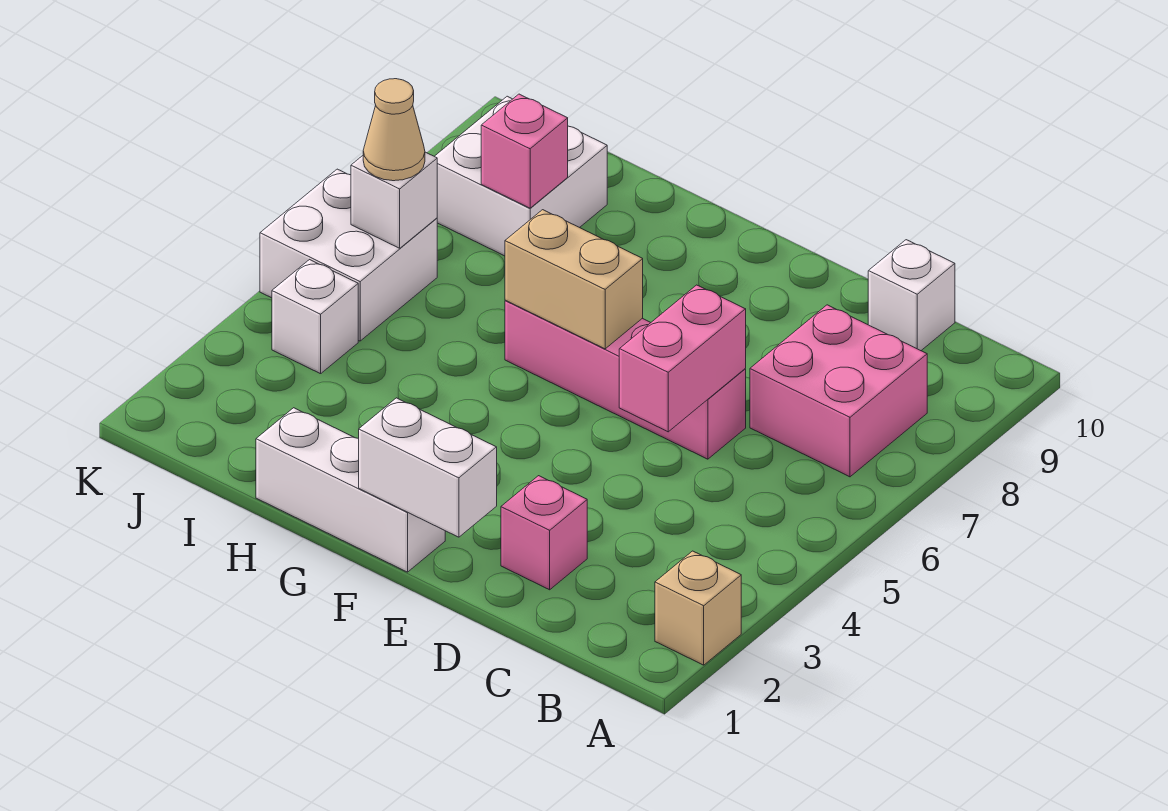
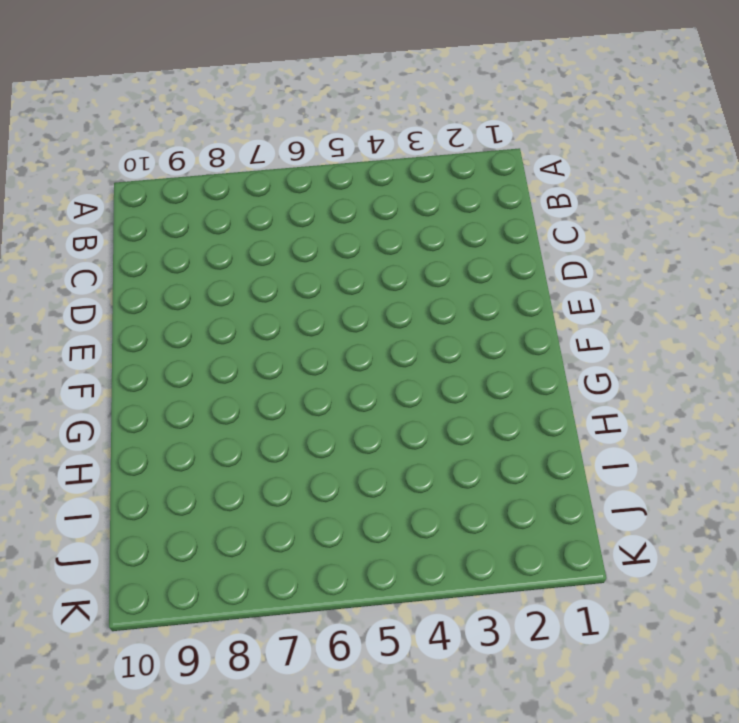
none -> tan 1x1 brick [655,551,741,665]
none -> pink 2x2 brick [750,305,927,477]
none -> white 1x1 brick [868,240,955,351]

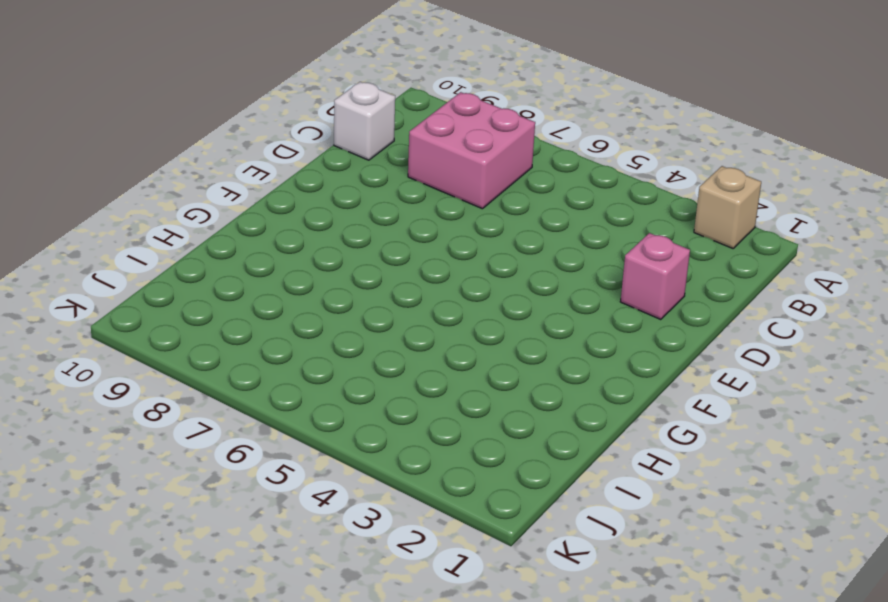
none -> pink 1x4 brick [505,300,746,459]
none -> white 1x3 brick [256,408,445,572]
none -> white 2x2 brick [435,96,607,256]

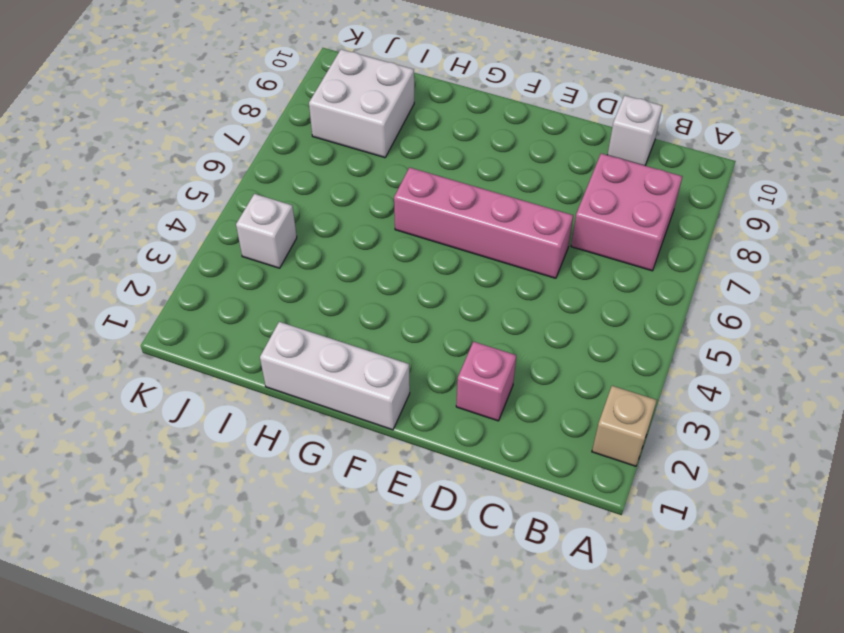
none -> white 2x2 brick [260,169,437,341]
none -> pink 1x2 brick [619,285,746,432]
none -> white 1x2 brick [359,398,497,537]

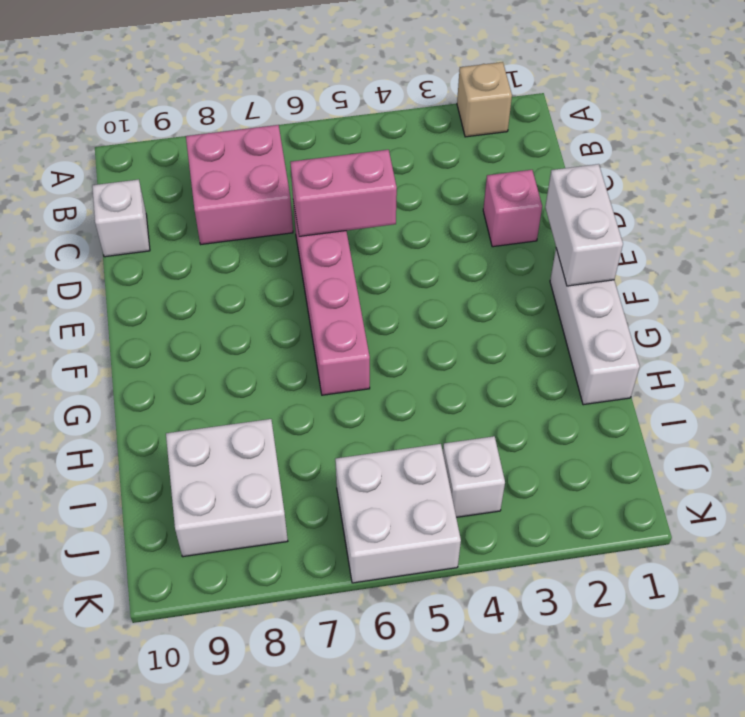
none -> tan 1x2 brick [505,210,643,349]
none -> pink 1x1 brick [481,94,568,208]
none -> white 1x1 brick [351,152,437,248]

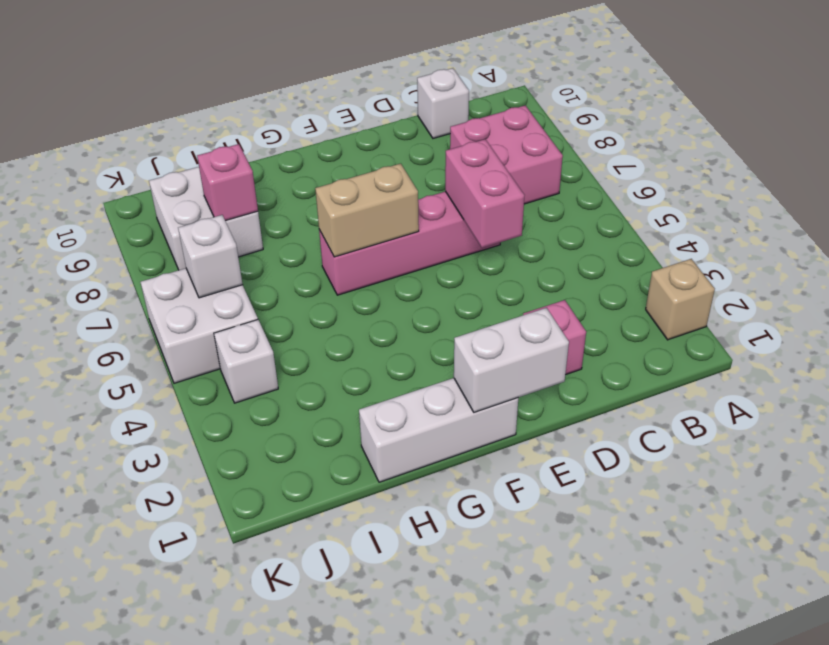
none -> tan 1x1 cone [363,79,425,181]

